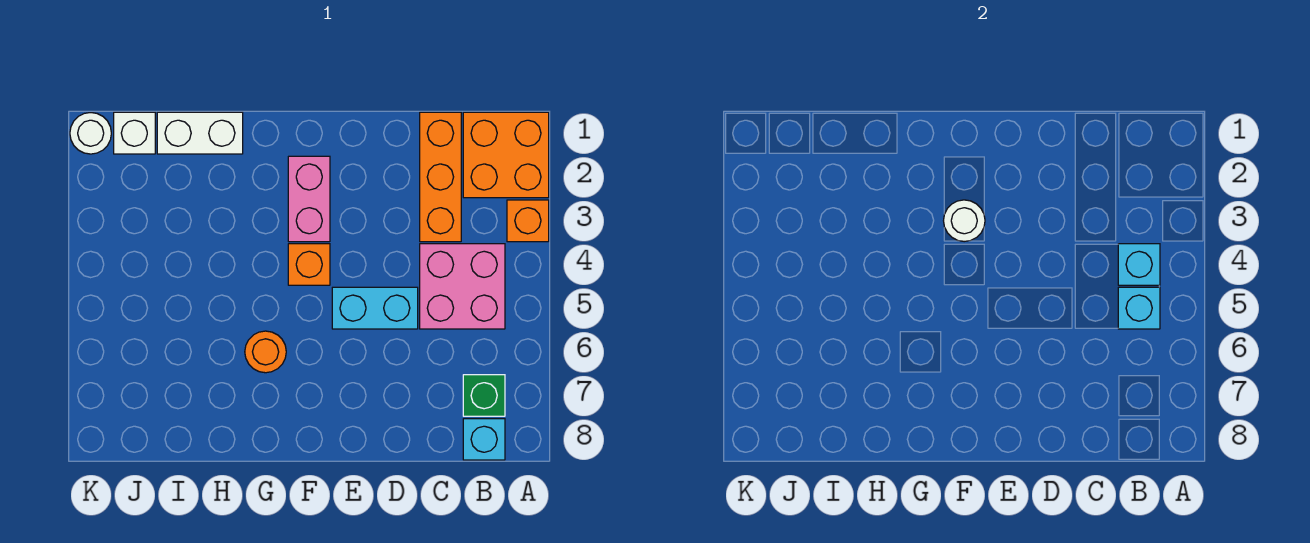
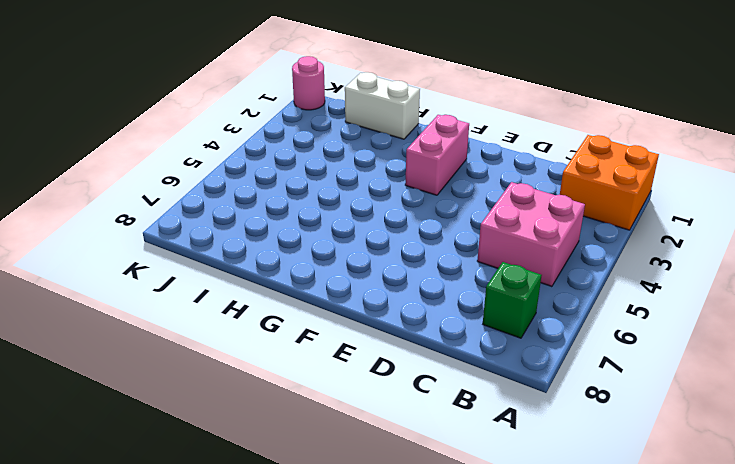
pink 1x1 round brick [292,56,325,110] -> white 1x1 round brick [70,113,111,154]
none -> orange 1x1 brick [507,200,549,242]
none -> cyan 1x1 brick [463,419,505,460]
none -> orange 1x3 brick [420,112,461,242]

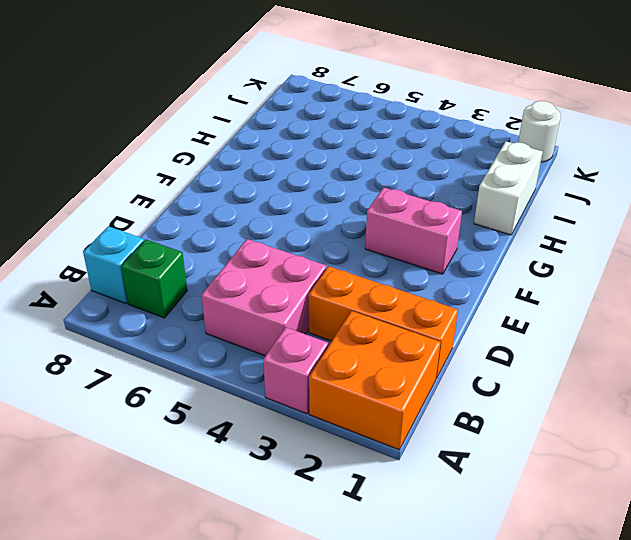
pink 1x1 brick [263,327,328,414] -> orange 1x1 brick [507,200,549,242]
none -> cyan 1x2 brick [332,287,418,329]
none -> orange 1x1 brick [288,244,330,285]
none -> orange 1x1 round brick [245,331,286,373]

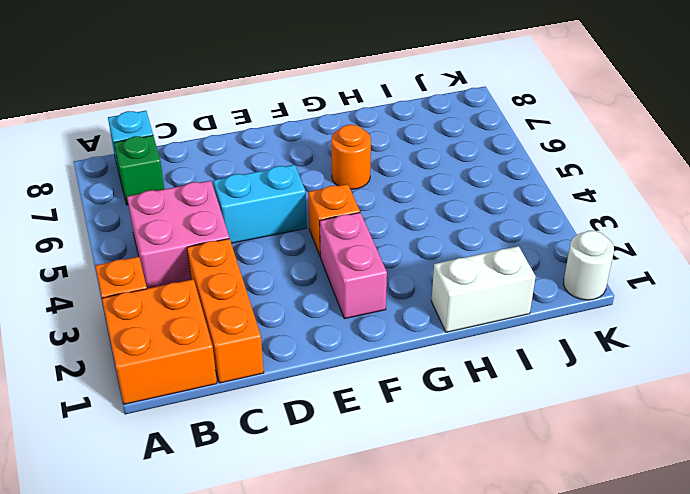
none -> white 1x1 brick [114,112,155,154]
none -> cyan 1x1 brick [1118,244,1160,285]
none -> cyan 1x1 brick [1118,287,1160,329]

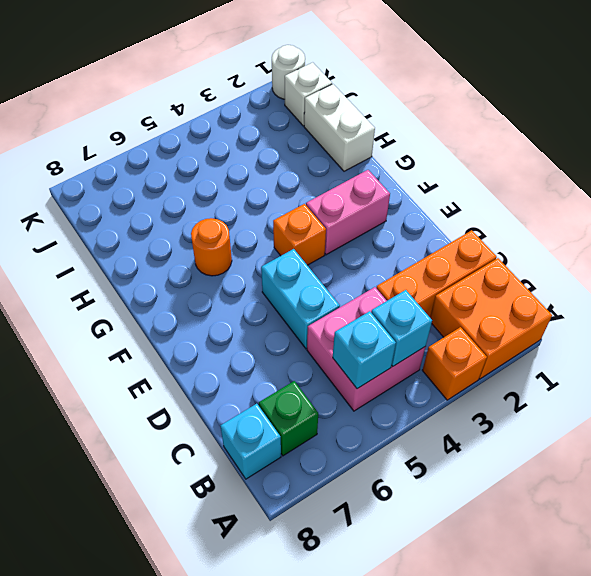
none -> white 1x1 round brick [944,200,985,242]

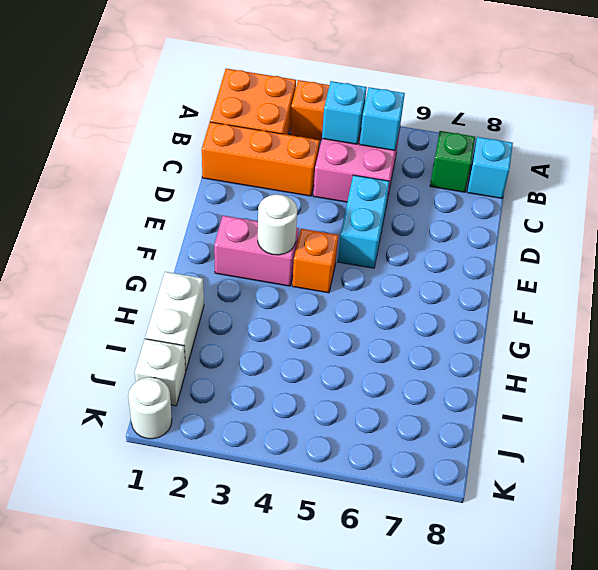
none -> orange 1x1 round brick [245,331,286,373]

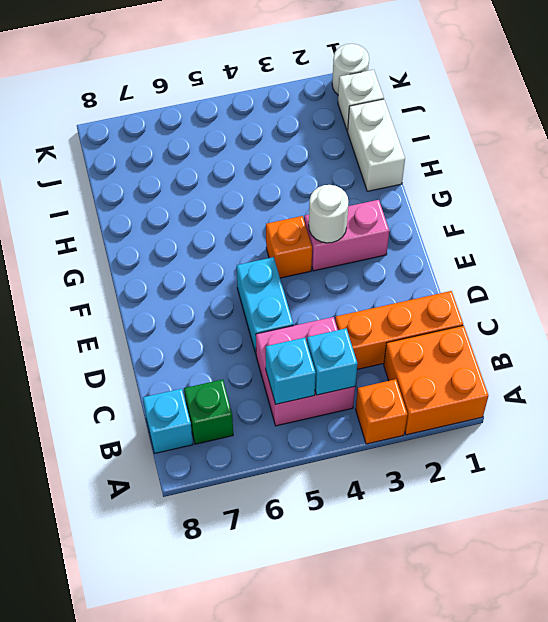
none -> orange 1x1 round brick [245,331,286,373]

